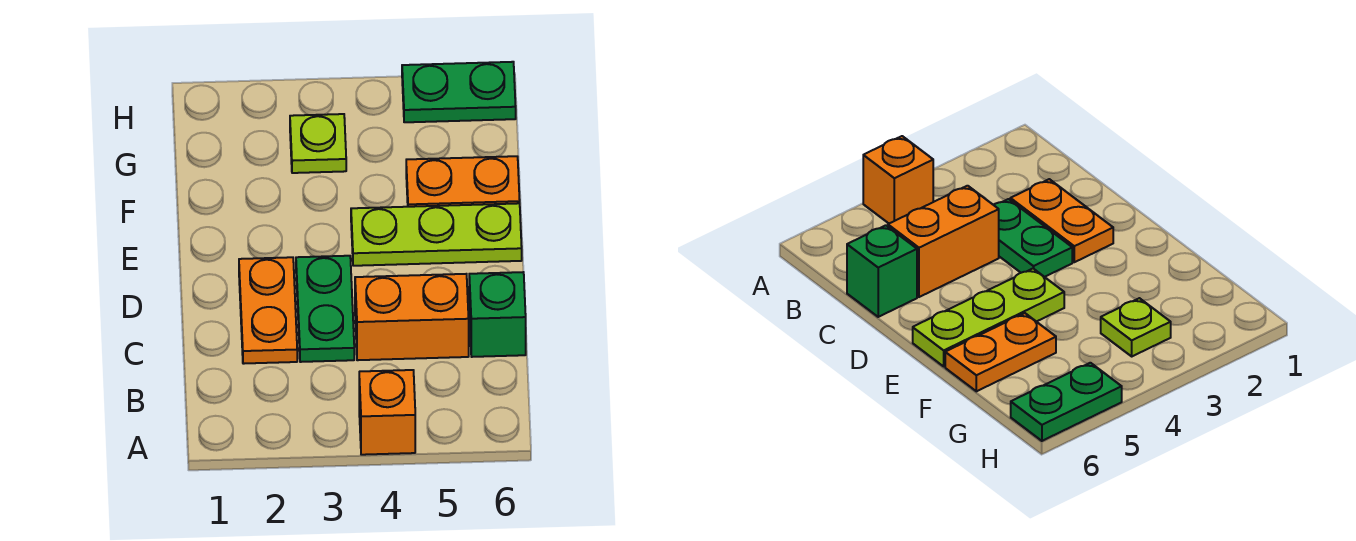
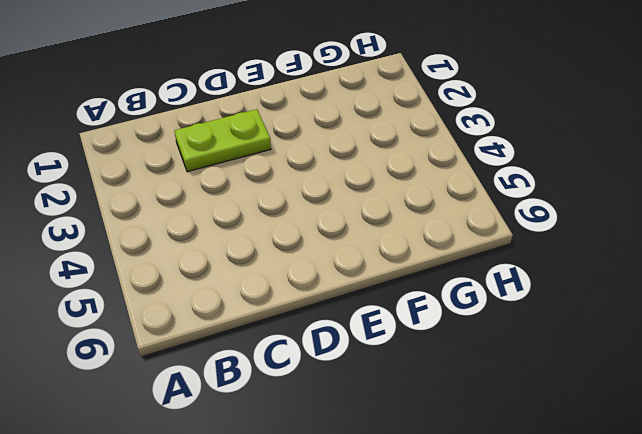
lime 1x2 plate [174,109,271,172] -> orange 1x2 plate [239,257,297,364]
none -> orange 1x1 brick [359,370,415,455]
none -> green 1x2 plate [296,256,354,362]

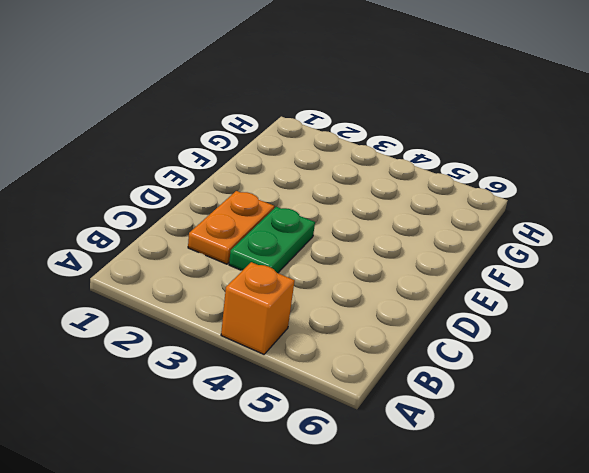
none -> orange 1x2 brick [355,274,469,360]
none -> green 1x1 brick [469,272,526,357]

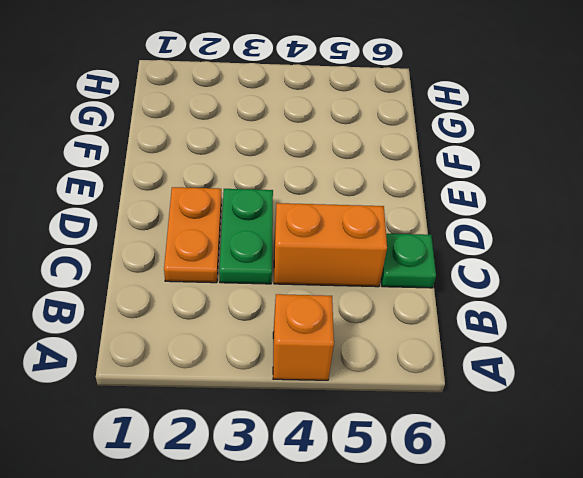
green 1x1 plate [381,234,436,288] -> green 1x1 brick [469,272,526,357]
none -> lime 1x3 plate [351,203,522,266]
none -> orange 1x2 plate [406,156,520,207]

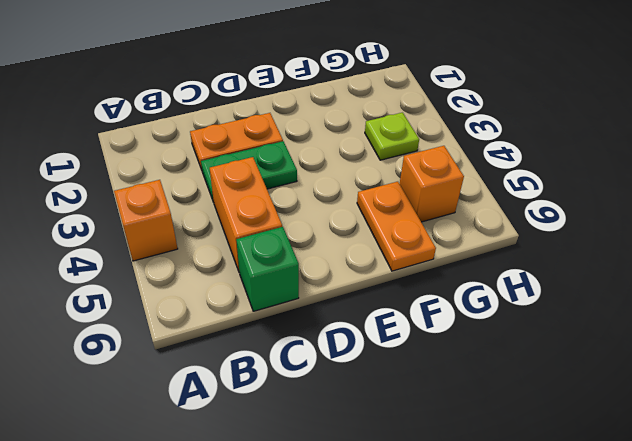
orange 1x1 brick [400,146,464,222] -> none
none -> lime 1x3 plate [351,203,522,266]
none -> green 1x2 plate [402,62,516,122]

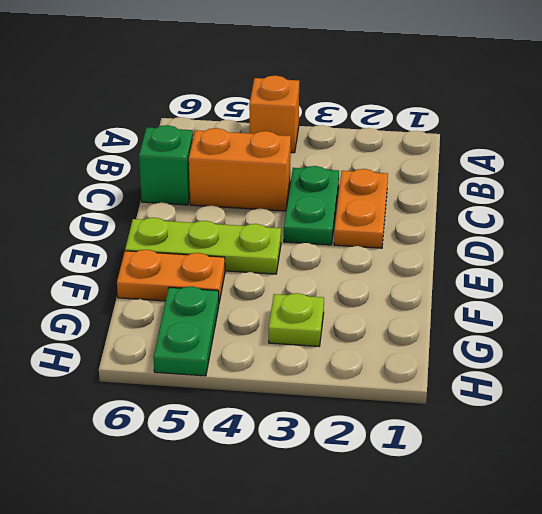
green 1x2 plate [153,286,219,376] -> green 1x2 plate turned to [402,62,516,122]

